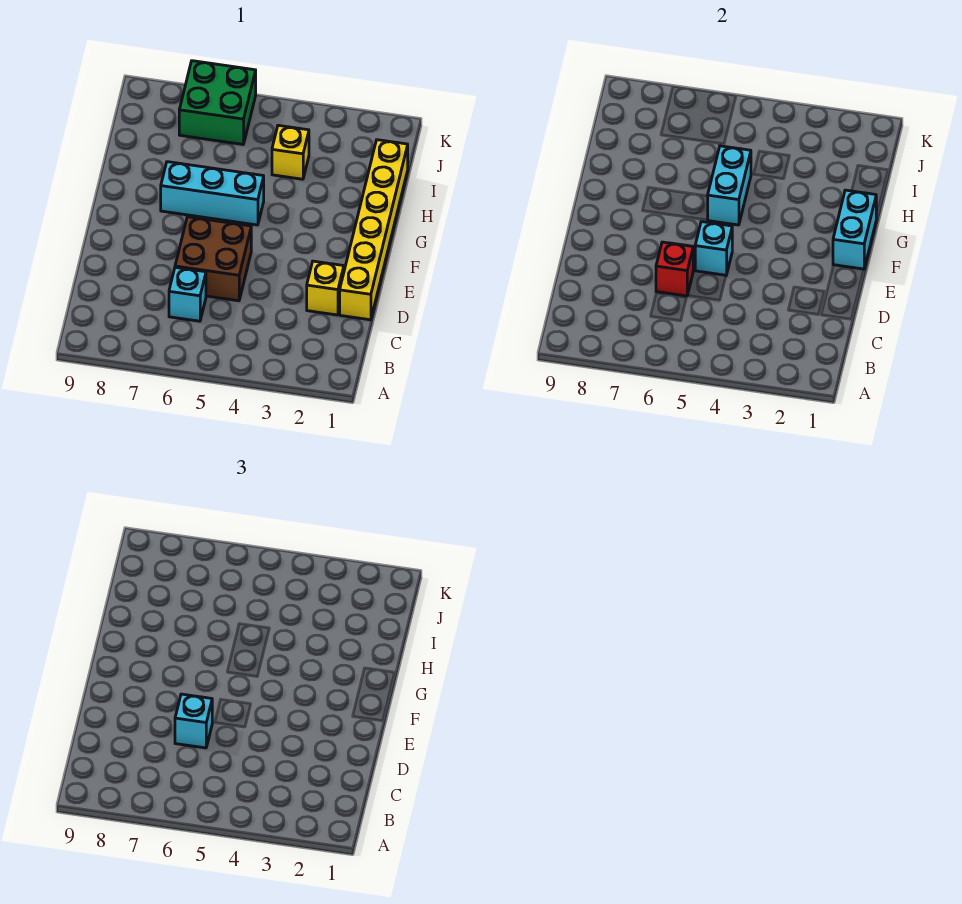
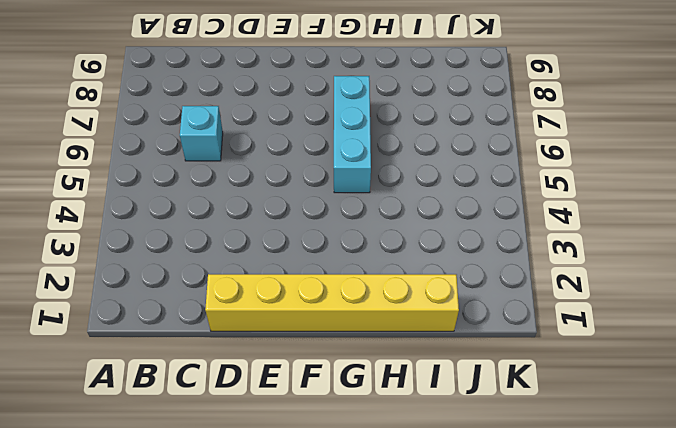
none -> yellow 1x1 brick [307,261,344,315]
none -> brown 2x2 brick [175,217,251,301]
none -> yellow 1x1 brick [272,125,309,179]

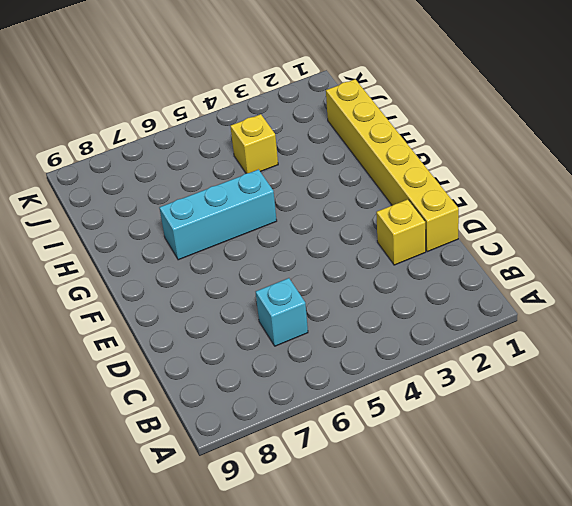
none -> brown 2x2 brick [175,217,251,301]
none -> green 2x2 brick [179,61,256,144]
none -> red 1x1 brick [656,242,693,296]

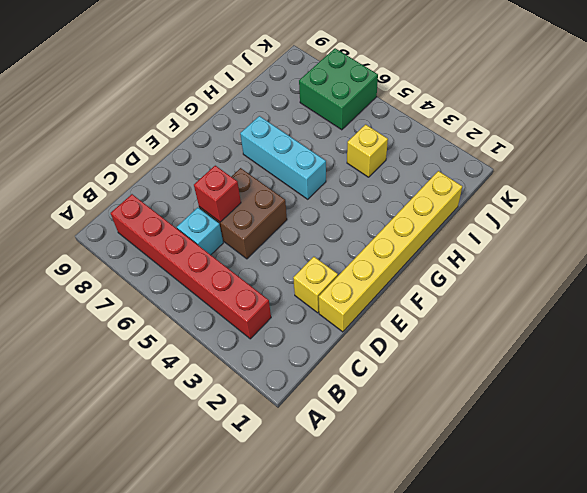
red 1x6 brick [111,194,271,339] -> none
none -> cyan 1x1 brick [695,222,732,275]
none -> cyan 1x2 brick [833,190,876,269]
none -> cyan 1x2 brick [708,146,751,225]

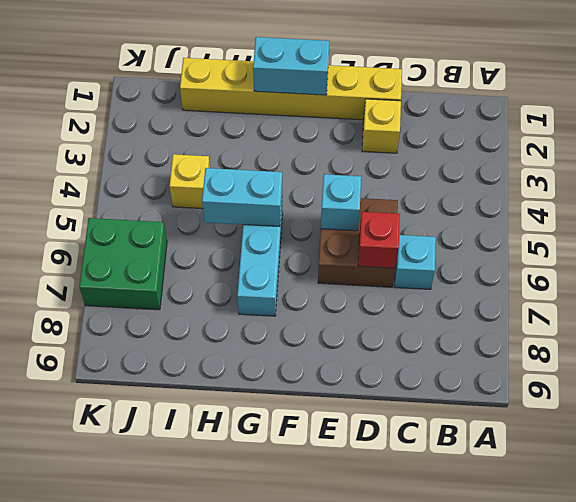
none -> cyan 1x1 brick [175,694,212,748]

